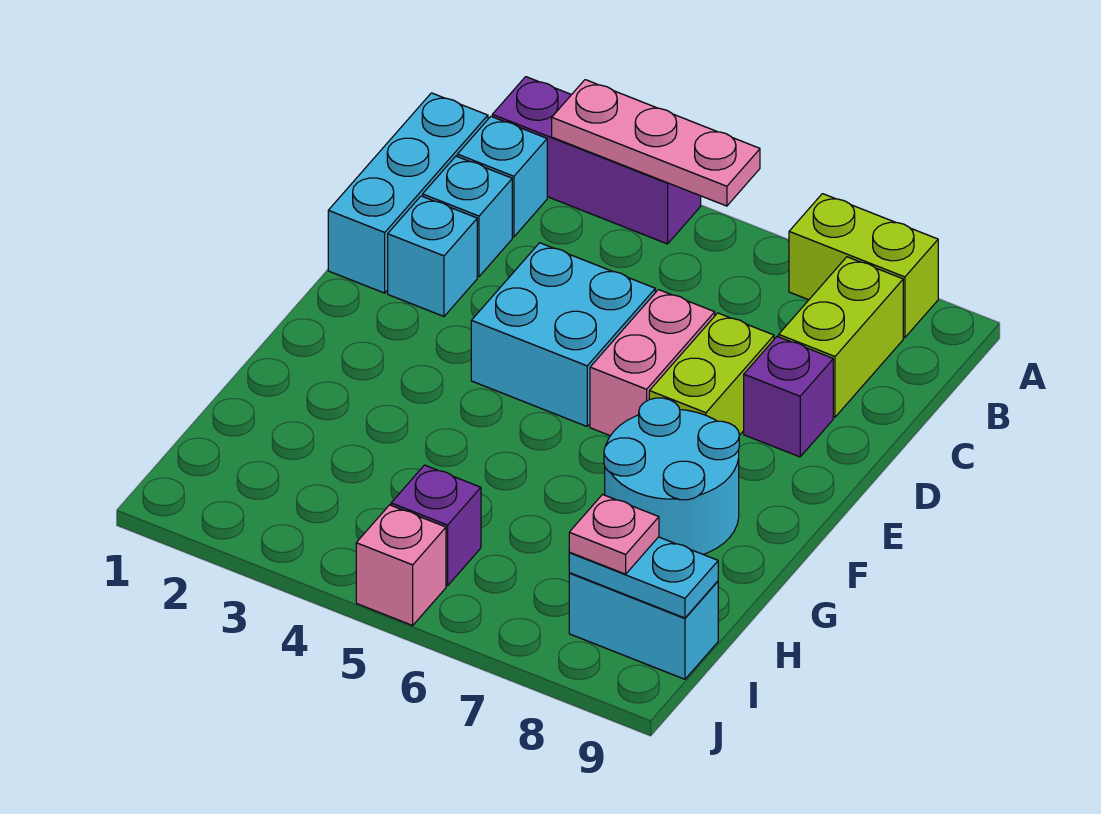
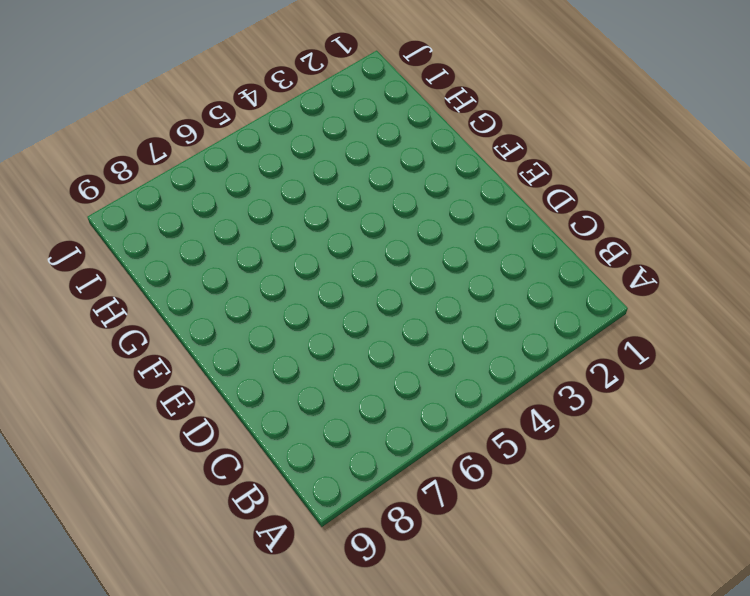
none -> purple 1x3 brick [492,77,701,244]
none -> lime 1x2 brick [789,194,938,338]
none -> cyan 1x3 brick [328,93,488,293]

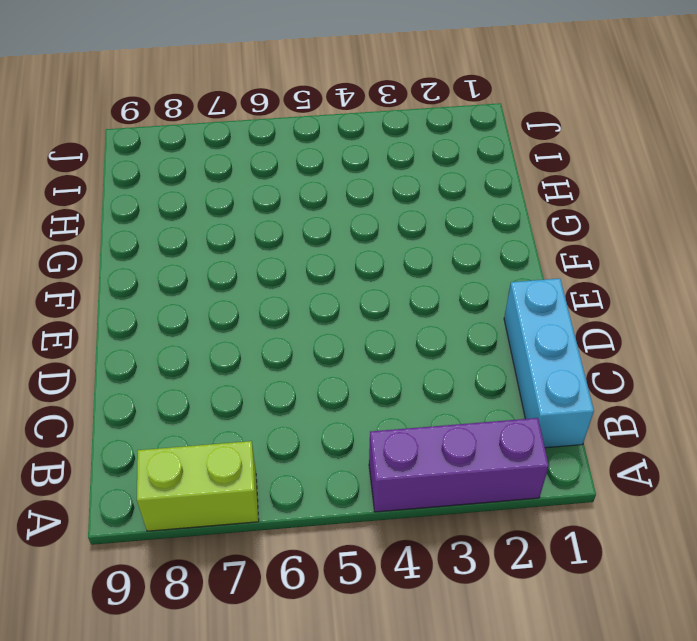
none -> cyan 1x1 brick [457,117,547,237]
none -> lime 1x2 brick [779,257,903,417]
none -> cyan 1x1 brick [423,156,512,277]

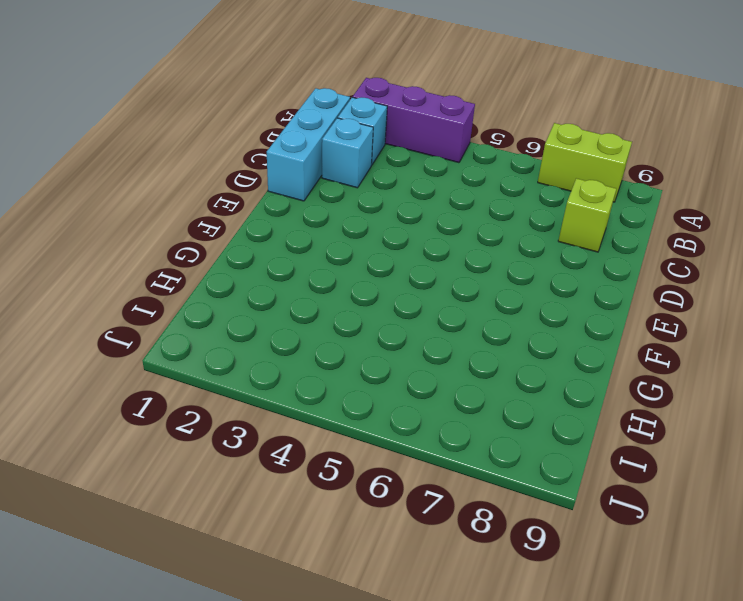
lime 1x1 brick [558,178,616,252] -> lime 1x2 brick [779,257,903,417]
none -> cyan 1x1 brick [388,196,477,316]
none -> cyan 2x2 brick [471,243,655,426]
none -> pink 1x2 brick [590,290,715,436]

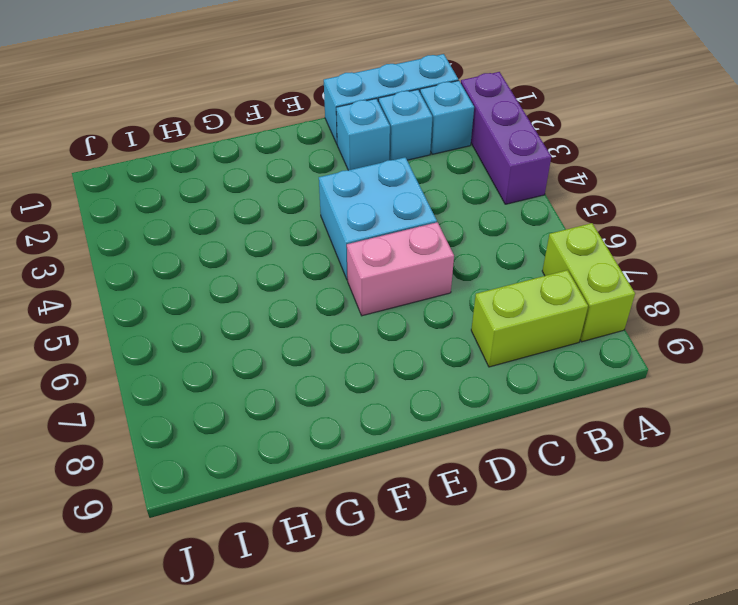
none -> lime 1x2 brick [649,313,774,435]
none -> purple 1x1 brick [744,336,833,457]
none -> cyan 2x2 round brick [604,398,739,554]

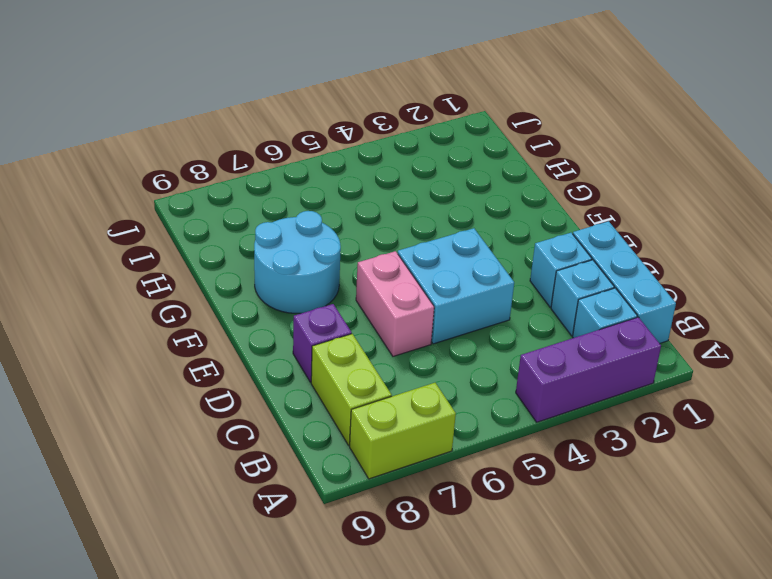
none -> lime 1x2 brick [649,313,774,435]
none -> purple 1x1 brick [391,465,481,586]
none -> cyan 1x2 brick [569,573,718,679]

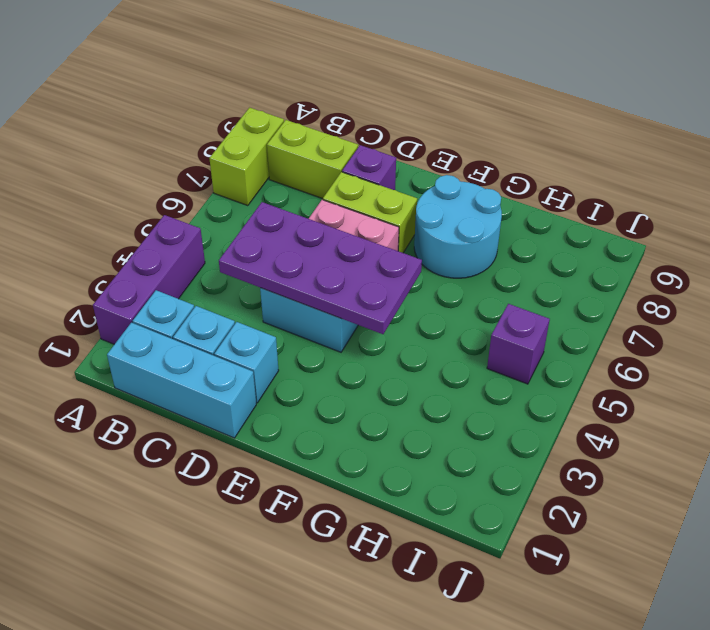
purple 2x4 plate [219,202,422,334] -> none
none -> cyan 1x2 brick [569,573,718,679]
none -> pink 1x1 brick [356,505,446,625]
none -> pink 1x3 plate [552,80,760,206]

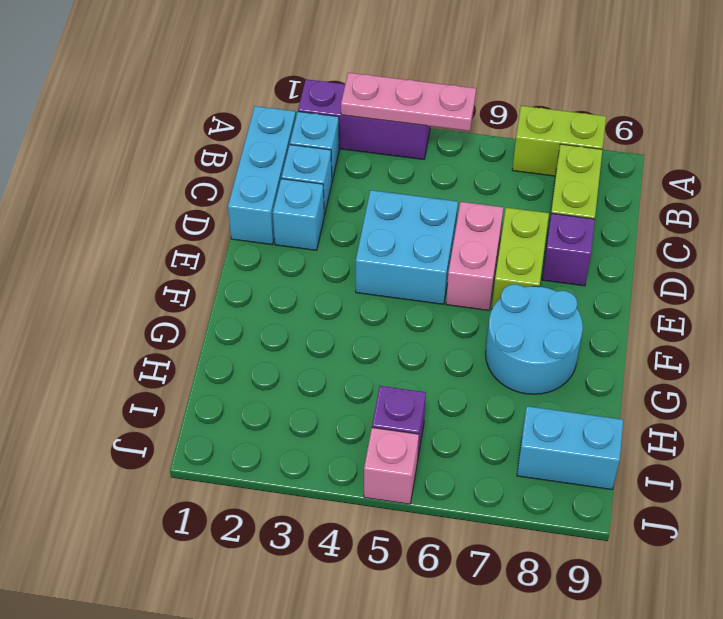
none -> cyan 1x2 plate [569,537,718,618]
none -> pink 1x1 plate [569,495,659,574]

